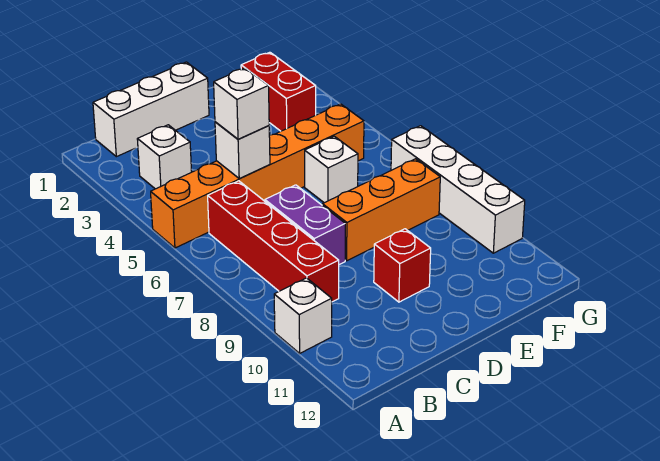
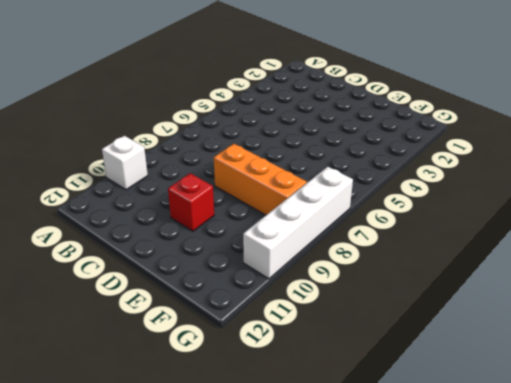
none -> orange 1x6 brick [151,104,364,248]
none -> white 1x3 brick [93,62,209,157]
none -> white 1x1 brick [137,125,192,189]

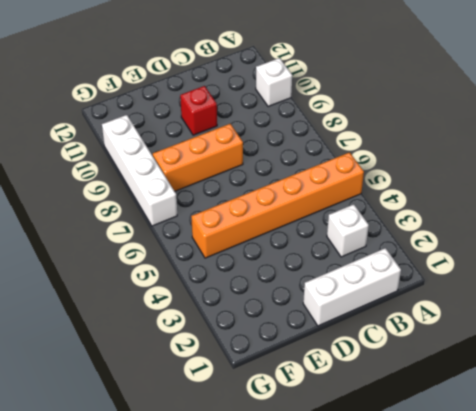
none -> red 1x4 brick [208,181,339,302]
none -> purple 1x2 brick [265,185,345,265]
none -> white 1x1 brick [305,136,358,203]

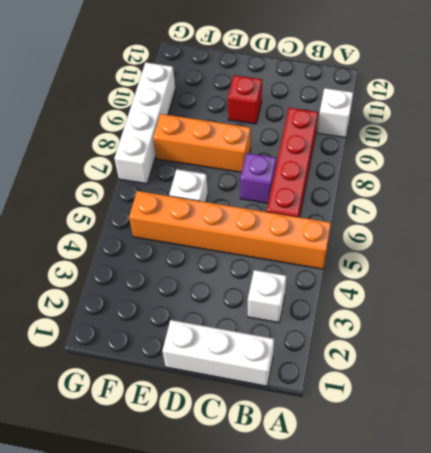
purple 1x1 brick [240,153,276,203] -> purple 1x2 brick [265,185,345,265]
none -> red 1x2 brick [241,52,316,131]
none -> white 1x1 brick [215,122,270,178]
none -> white 1x1 brick [214,68,269,139]

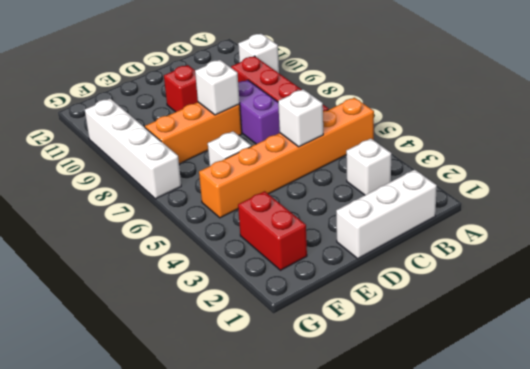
white 1x1 brick [195,60,240,115] -> white 1x1 brick moved to [214,68,269,139]

